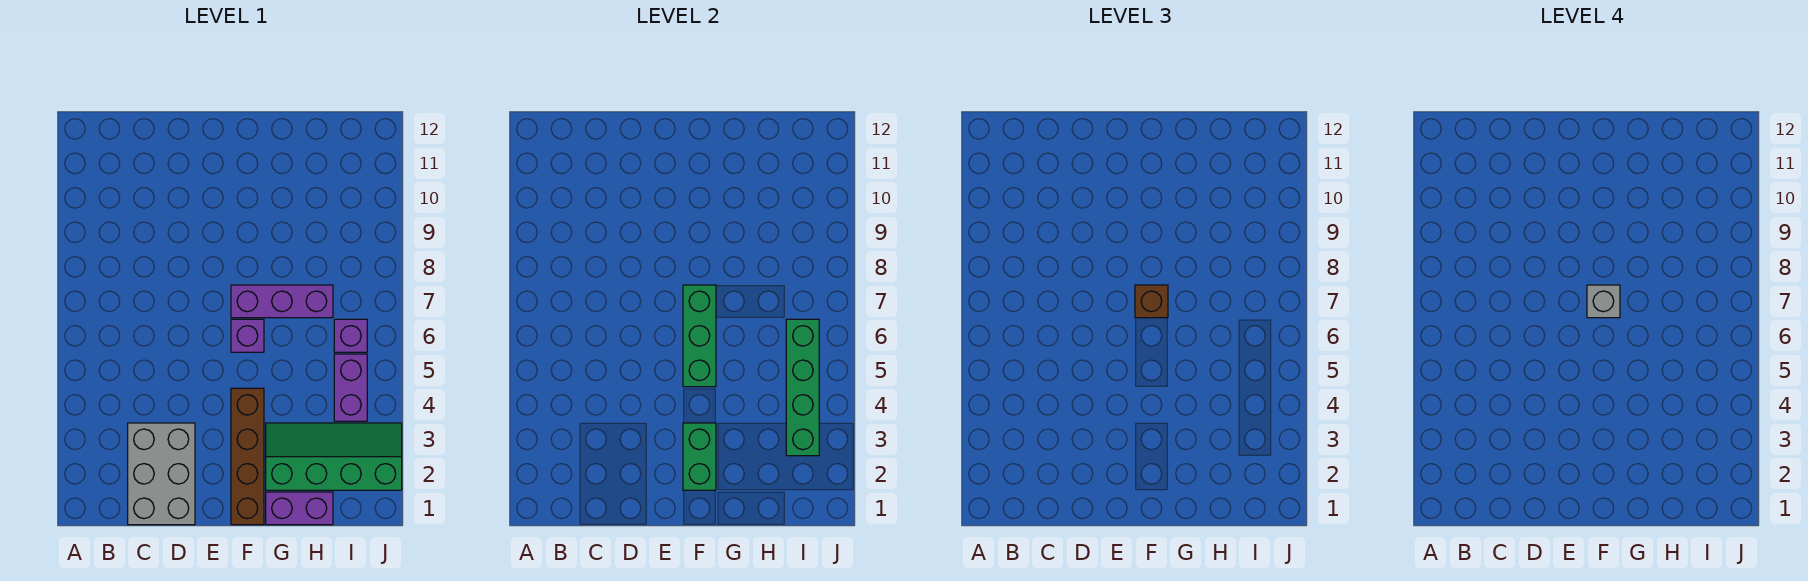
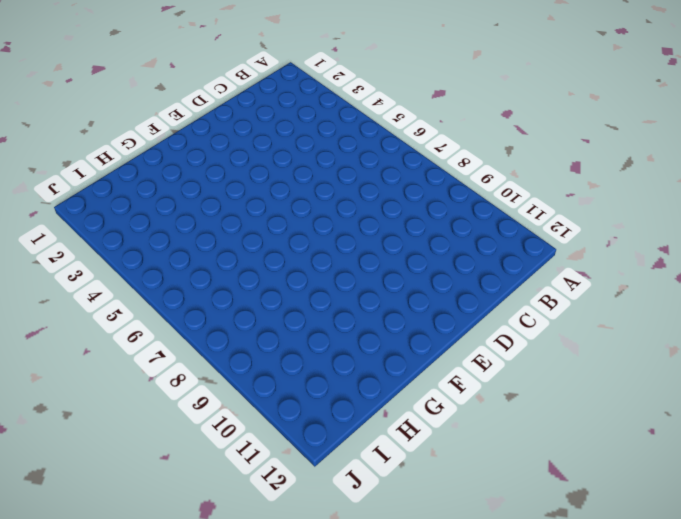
none -> grey 2x3 brick [128,423,195,525]
none -> brown 1x4 brick [231,388,264,525]
none -> purple 1x1 brick [231,319,264,352]

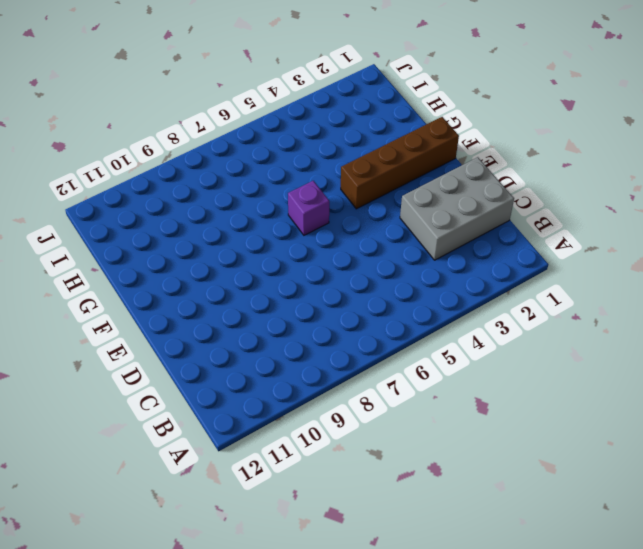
none -> purple 1x3 brick [231,285,333,318]
none -> purple 1x2 brick [266,492,333,525]
none -> green 2x4 slope [266,423,402,490]

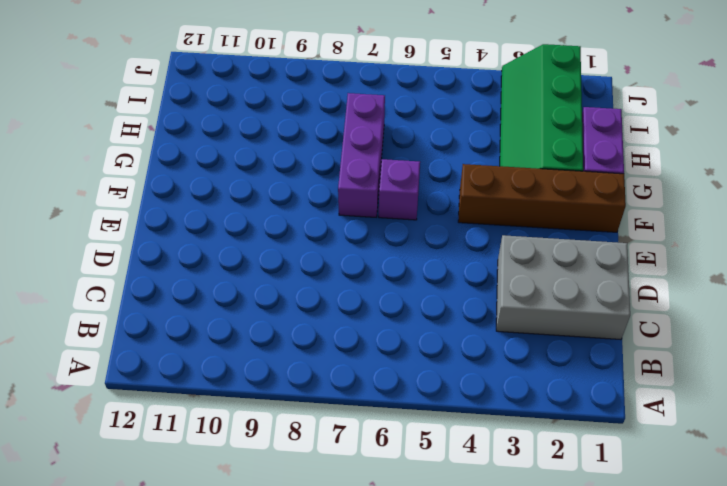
none -> purple 1x2 brick [334,354,367,421]
none -> purple 1x1 brick [334,319,367,352]
none -> green 1x2 brick [683,423,716,490]

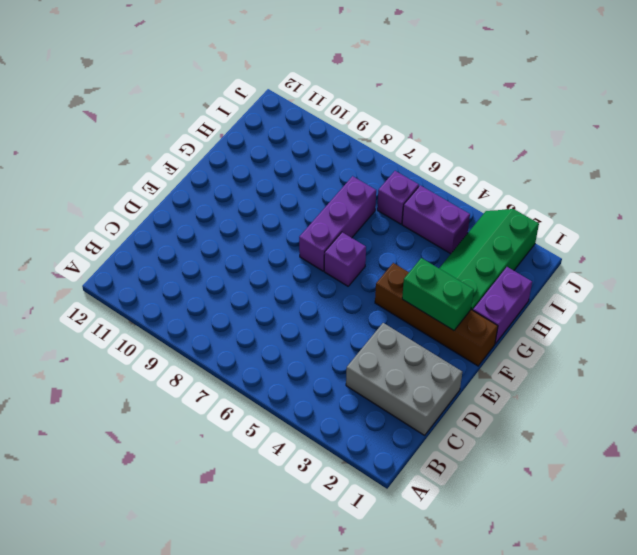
none -> green 1x3 brick [683,285,716,387]
none -> green 1x4 brick [786,319,819,456]
none -> brown 1x1 brick [1135,285,1168,318]

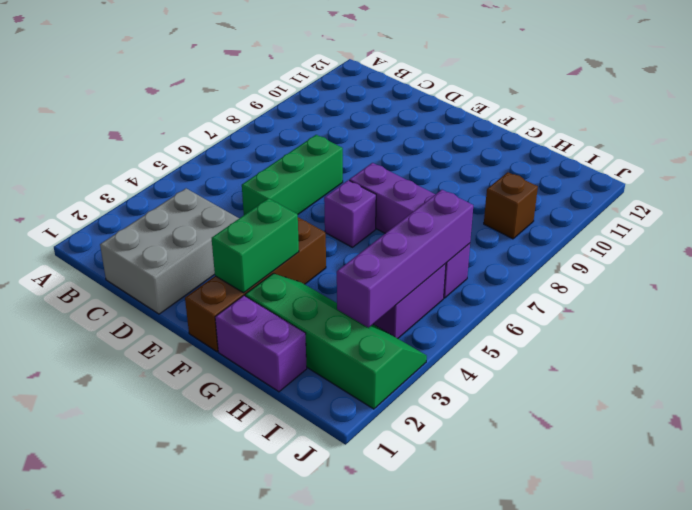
green 1x3 brick [242,135,343,215] -> green 1x3 brick moved to [683,285,716,387]
purple 1x4 brick [337,190,473,328] -> green 1x4 brick [786,319,819,456]
brown 1x1 brick [484,172,538,239] -> brown 1x1 brick moved to [1135,285,1168,318]
none -> grey 1x1 brick [1587,285,1620,318]

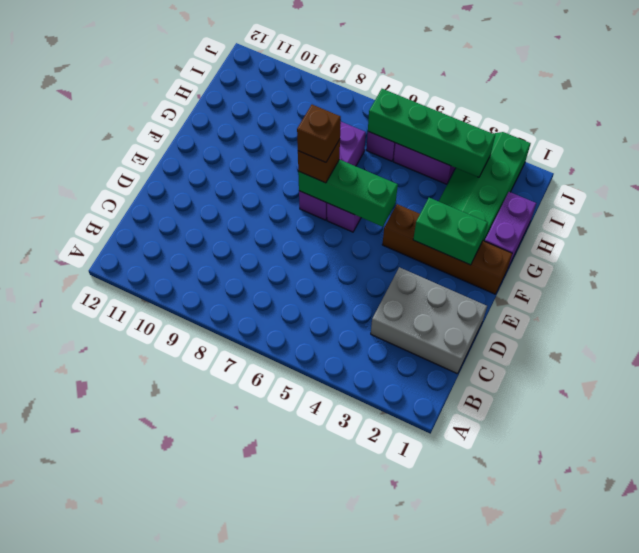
brown 1x1 brick [297,104,341,162] -> grey 1x1 brick [1587,285,1620,318]

